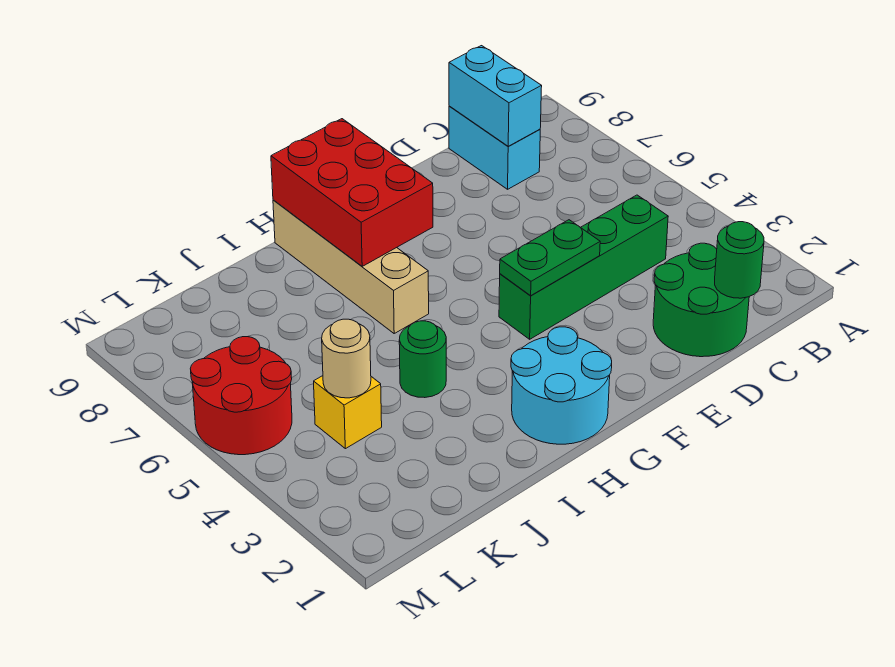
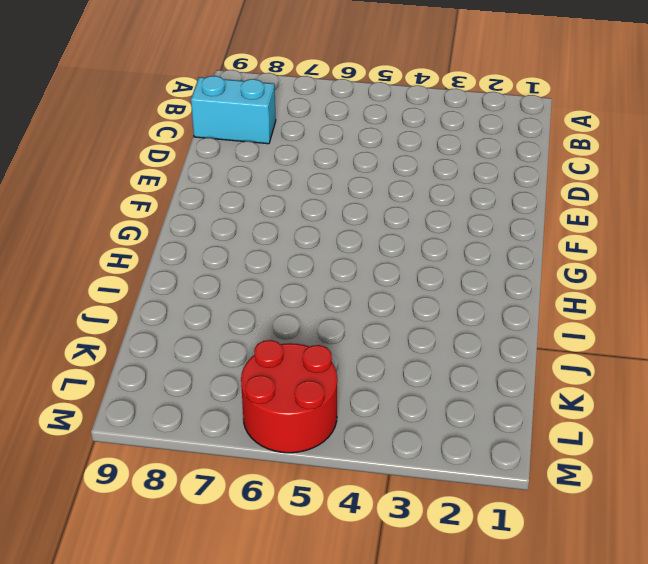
none -> green 2x2 round brick [653,243,749,357]
none -> green 1x4 brick [499,195,668,339]
none -> cyan 2x2 round brick [511,327,612,444]

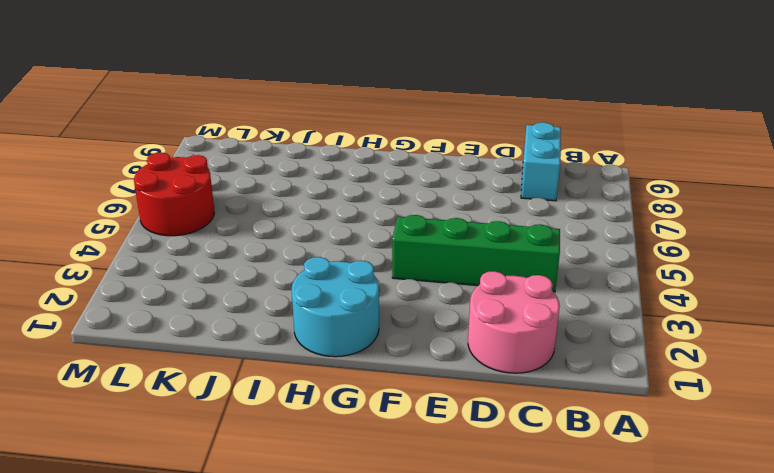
pink 2x2 round brick [468,271,560,373] -> green 2x2 round brick [653,243,749,357]
none -> tan 1x4 brick [273,200,429,333]
none -> green 1x1 round brick [399,321,446,398]
none -> yellow 1x1 brick [314,376,382,449]

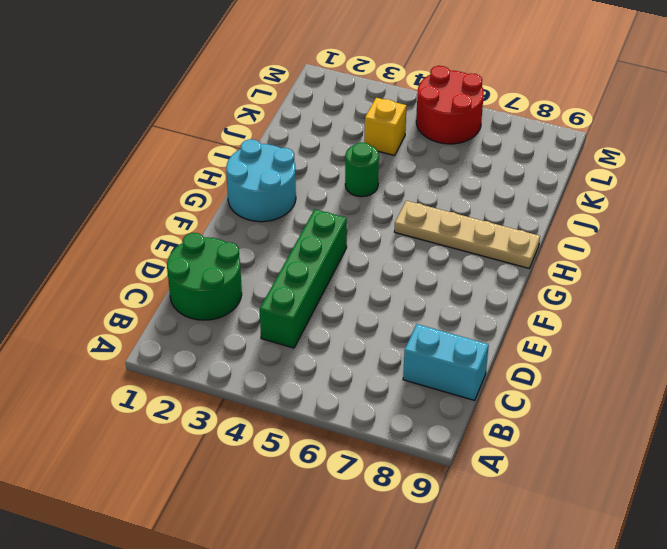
tan 1x4 plate [394,201,540,268] -> tan 1x4 brick [273,200,429,333]
none -> green 1x1 round brick [715,222,764,298]
none -> cyan 1x2 brick [449,46,542,146]
none -> green 1x2 plate [500,220,600,296]

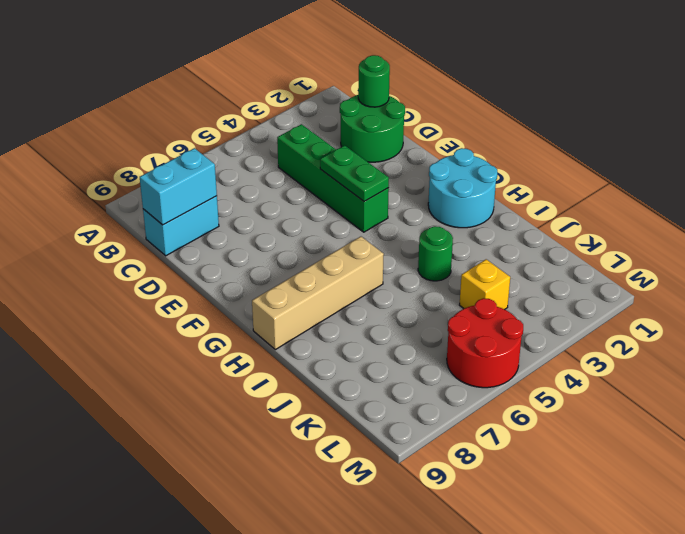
none -> red 2x3 brick [271,119,433,266]
none -> tan 1x1 round brick [322,319,371,398]

